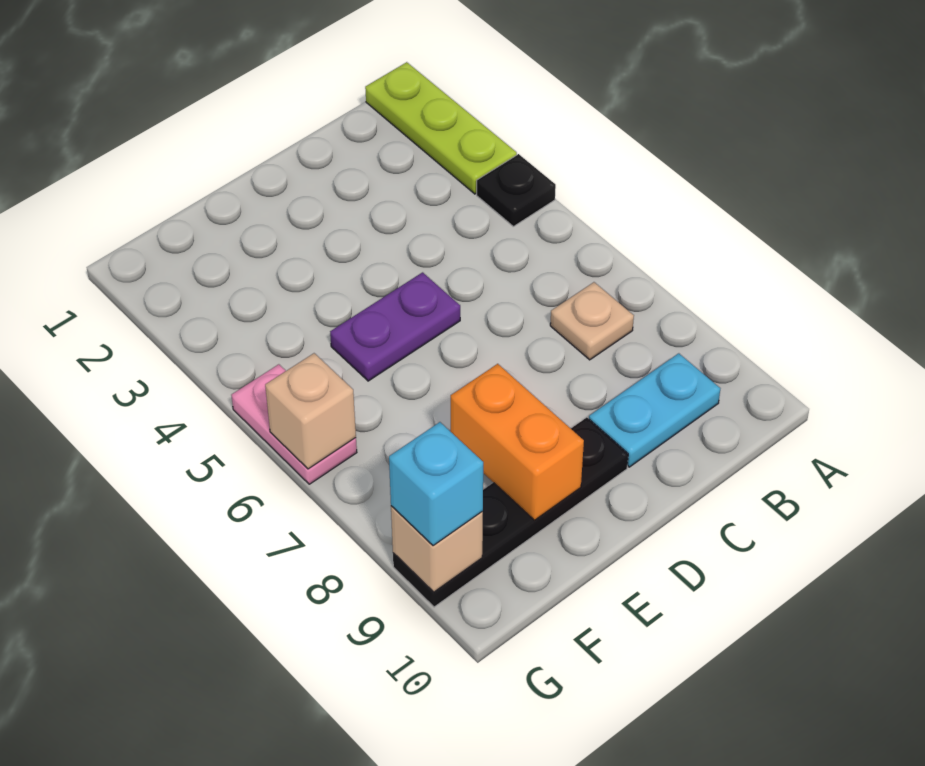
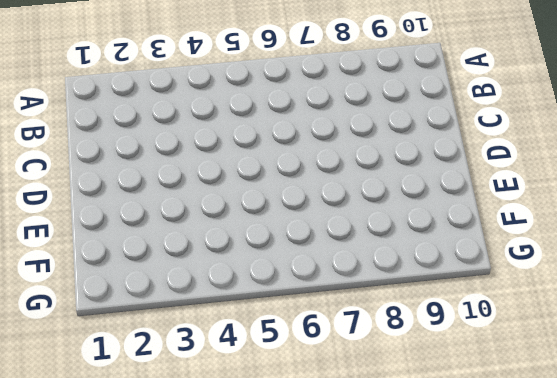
none -> lime 1x3 plate [365,62,517,194]
none -> black 1x1 plate [477,154,556,226]

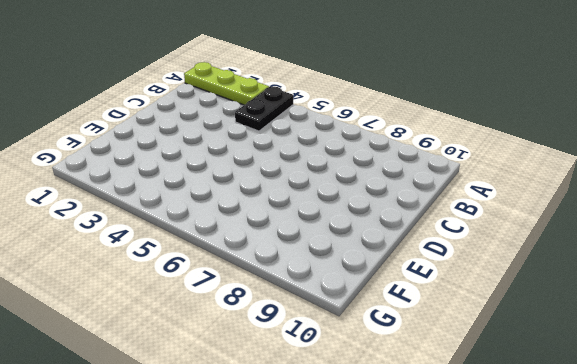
black 1x2 plate [235,87,293,131] -> black 1x1 plate [477,154,556,226]
none -> tan 1x1 plate [550,282,634,360]
none -> cyan 1x2 plate [589,353,720,467]

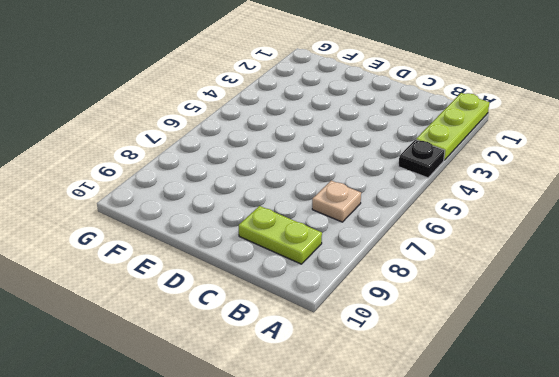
lime 1x2 plate [239,206,322,264] -> cyan 1x2 plate [589,353,720,467]
none -> purple 1x2 plate [330,272,460,381]
none -> black 1x4 plate [393,418,628,607]

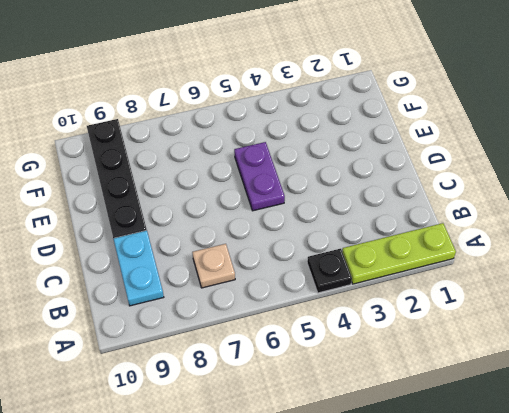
none -> pink 1x2 plate [231,364,357,484]
none -> orange 1x2 brick [451,364,584,520]

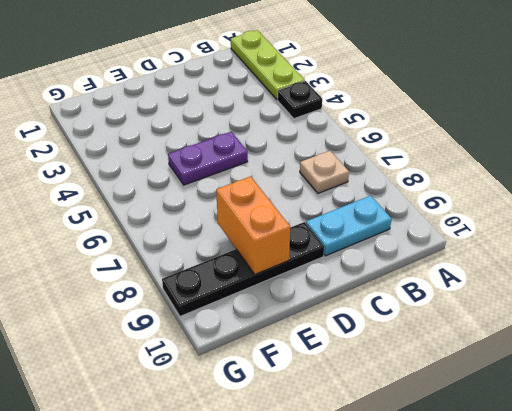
none -> pink 1x2 plate [231,364,357,484]
none -> tan 1x1 brick [265,353,356,469]

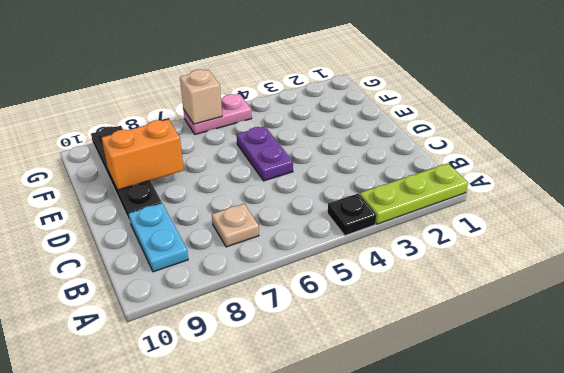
none -> tan 1x1 brick [391,506,483,592]
none -> cyan 1x1 brick [389,422,483,546]

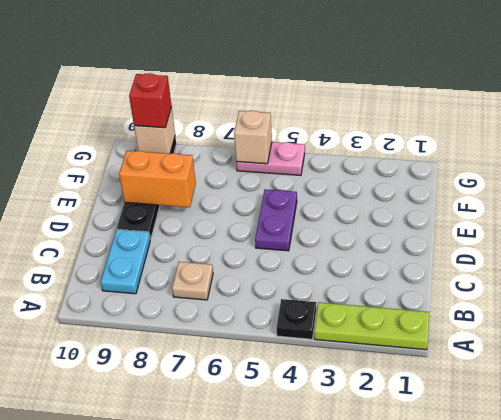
red 1x1 brick [129,73,172,128] -> cyan 1x1 brick [389,422,483,546]

